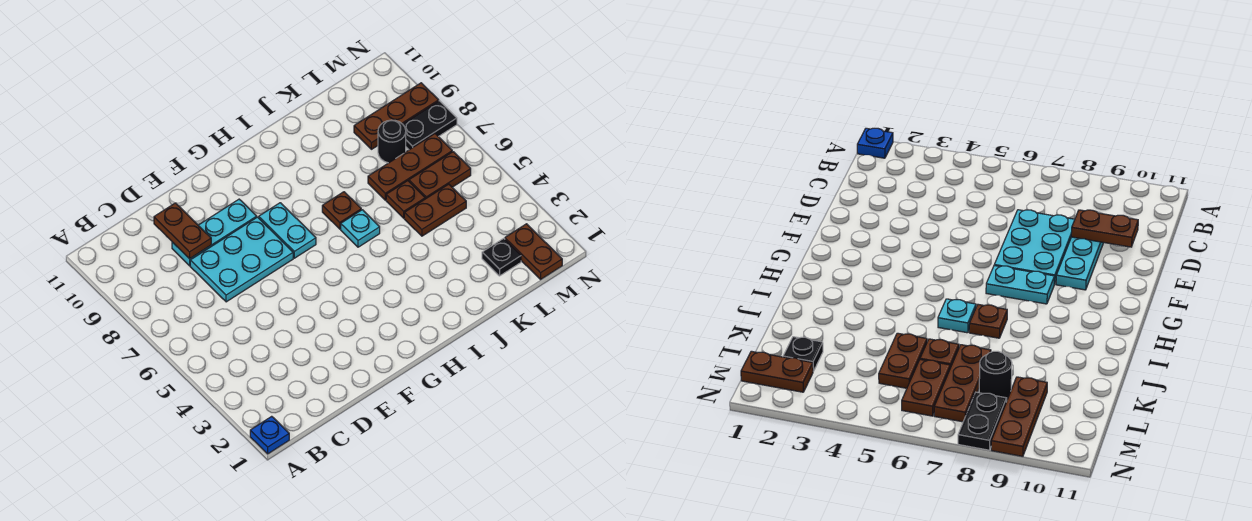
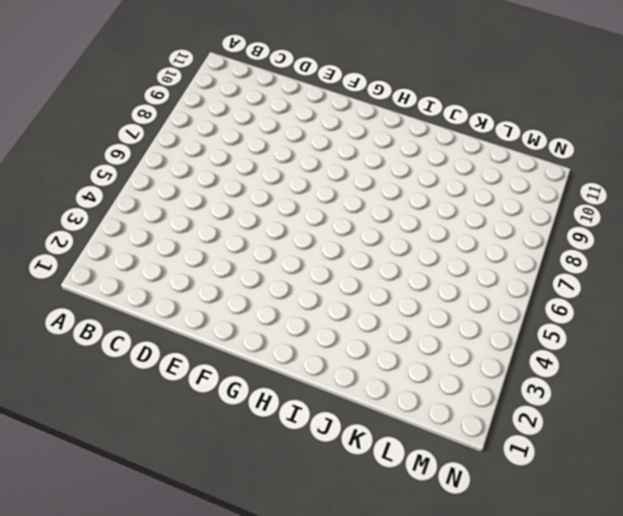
none -> blue 1x1 plate [250,416,289,454]
none -> cyan 2x3 plate [190,217,293,302]
none -> cyan 1x3 plate [172,199,257,266]

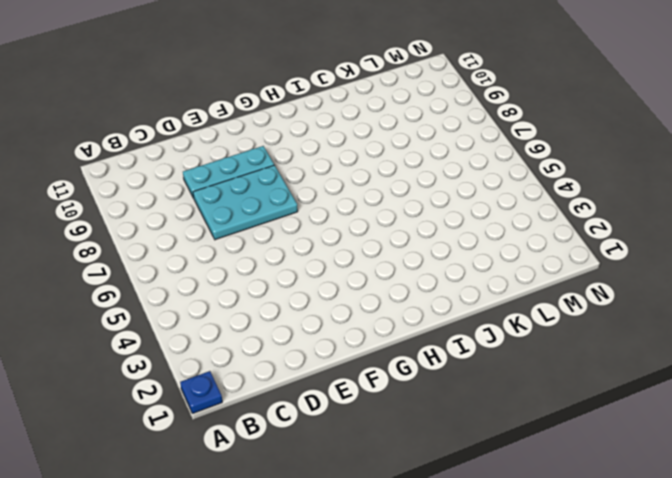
none -> cyan 1x2 plate [259,203,316,258]
none -> cyan 1x1 plate [341,210,380,247]
none -> brown 1x1 plate [322,192,361,229]

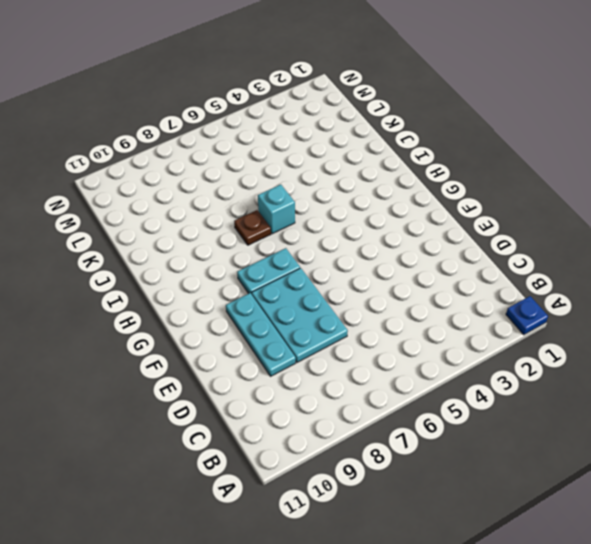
cyan 1x1 brick [258,185,295,234] -> cyan 1x1 plate [341,210,380,247]
none -> brown 1x2 plate [404,184,466,236]
none -> brown 1x1 plate [386,181,425,218]
none -> brown 1x3 plate [368,134,452,200]

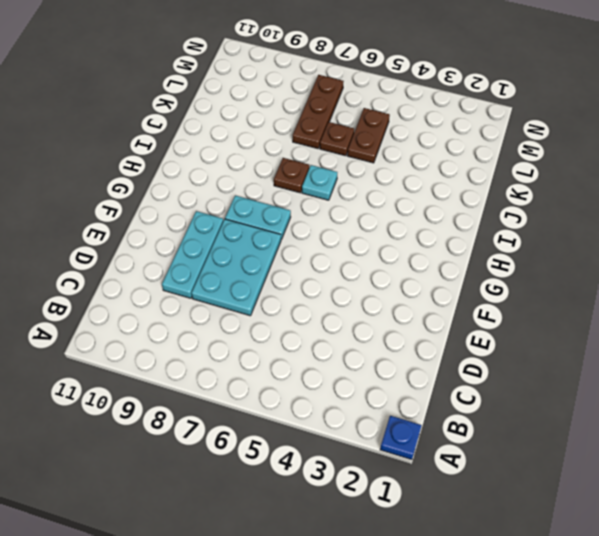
none -> black 1x1 plate [482,238,521,276]
none -> brown 1x2 plate [409,152,471,199]
none -> black 1x1 round brick [378,120,406,163]

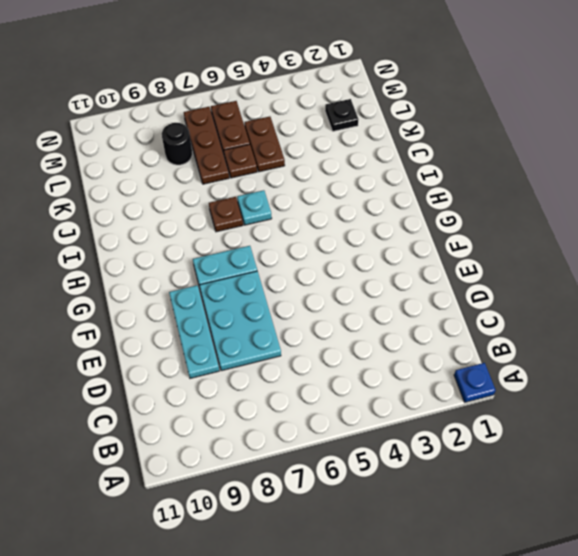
none -> brown 1x3 plate [354,83,439,149]
none -> brown 1x2 plate [505,224,562,279]
none -> black 1x2 plate [403,101,457,150]

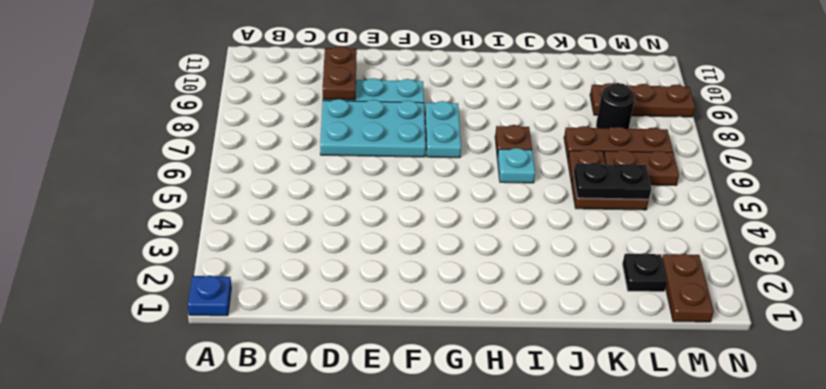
black 1x2 plate [573,163,651,199] -> black 1x2 plate moved to [403,101,457,150]

